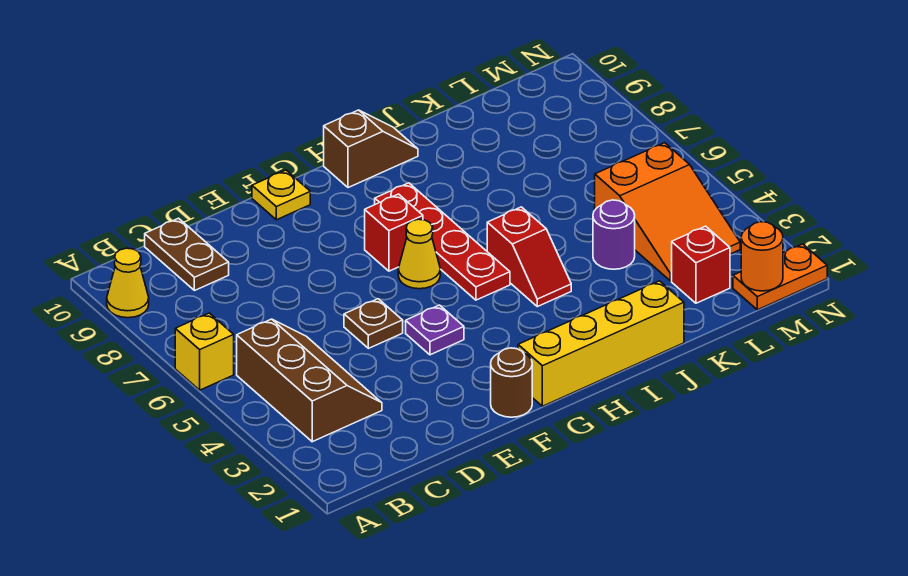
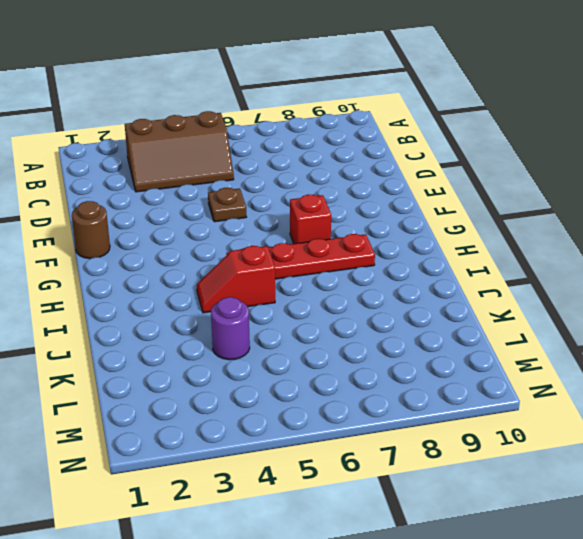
none -> yellow 1x1 brick [175,313,234,390]
none -> yellow 1x1 cone [107,248,149,318]
none -> brown 1x2 plate [145,218,229,291]

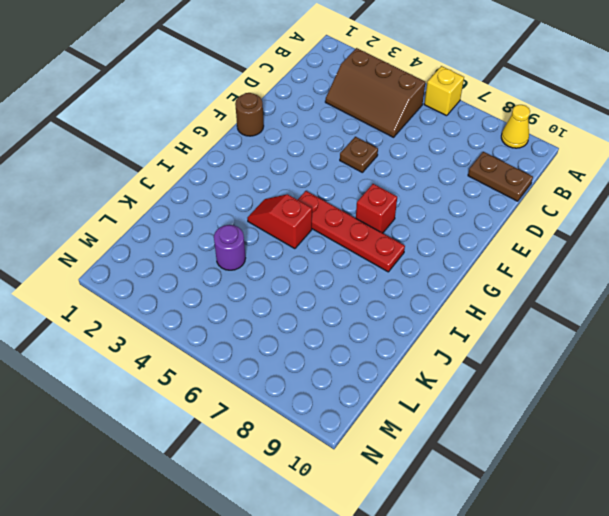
none -> purple 1x1 plate [406,305,464,355]
none -> yellow 1x1 plate [252,170,310,220]
none -> yellow 1x4 brick [518,281,684,406]

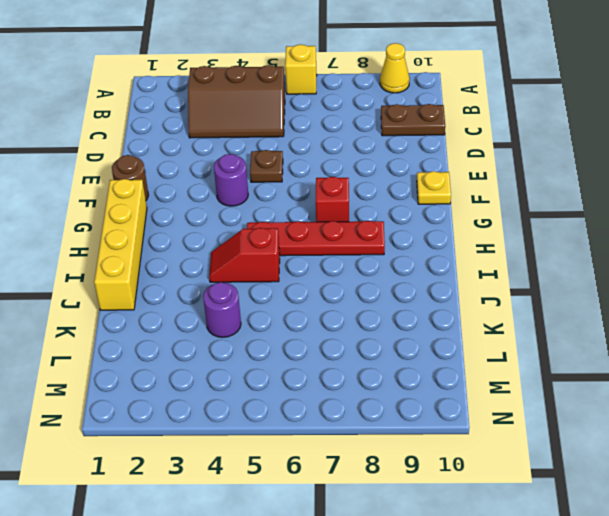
purple 1x1 round brick [214,154,248,206] -> purple 1x1 plate [406,305,464,355]
none -> yellow 1x1 cone [398,219,440,289]
none -> brown 1x2 slope [324,110,418,188]
none -> red 1x1 brick [672,226,730,303]

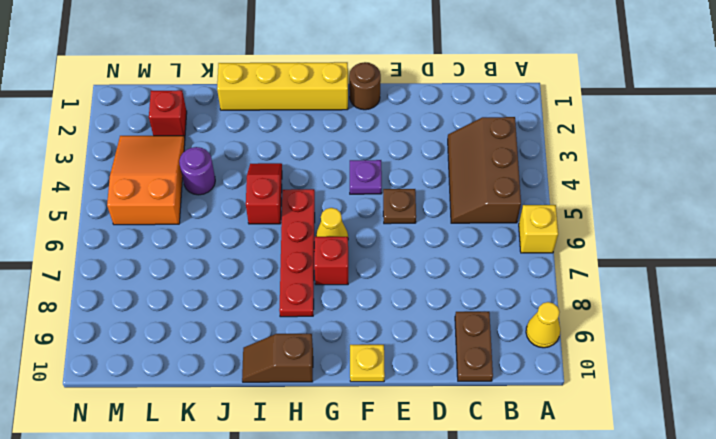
none -> orange 1x2 plate [733,244,827,310]
none -> orange 1x1 round brick [741,222,783,291]

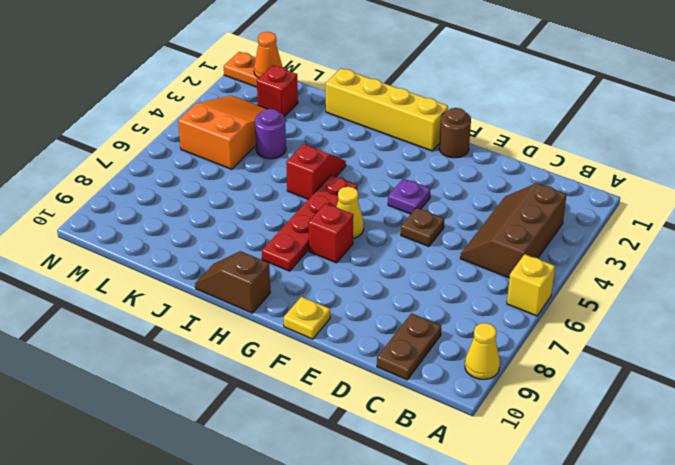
orange 1x1 cone [254,32,282,78] -> orange 1x1 round brick [741,222,783,291]

